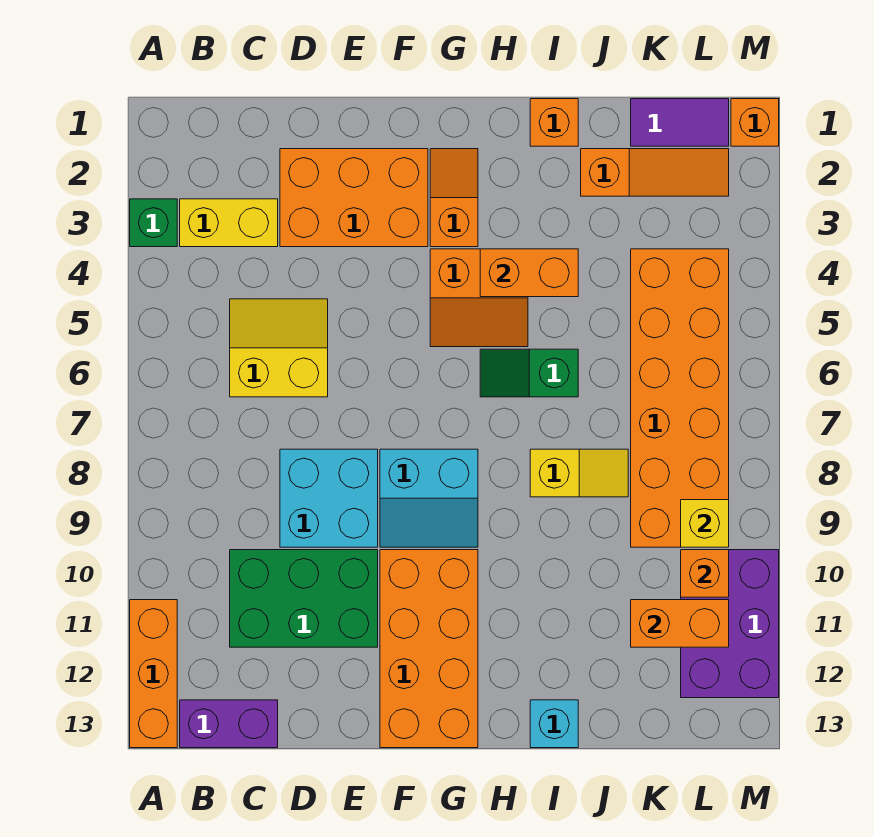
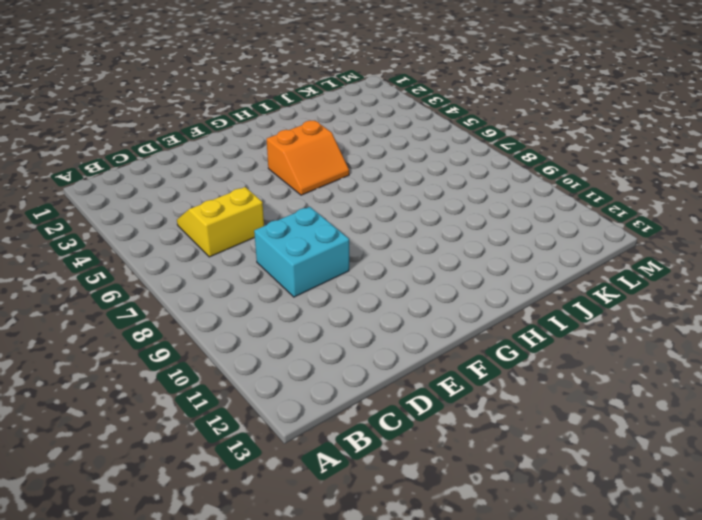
none -> green 1x1 brick [130,199,177,247]
none -> orange 1x3 brick [130,600,177,748]
none -> yellow 1x2 brick [180,199,278,247]

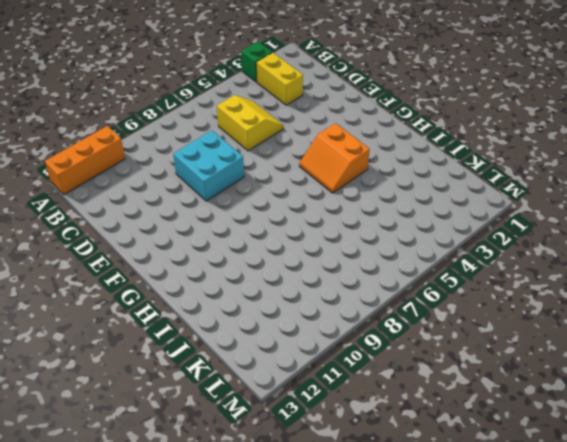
none -> purple 1x2 brick [180,700,278,748]
none -> green 2x3 brick [230,550,378,647]
none -> orange 2x3 brick [280,149,428,247]

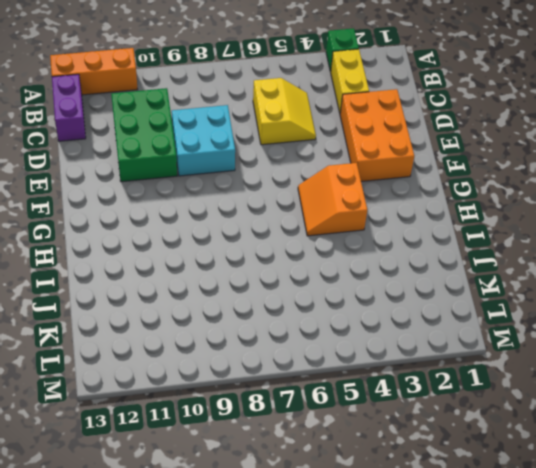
none -> cyan 2x2 slope [380,449,478,547]
none -> orange 2x4 brick [380,550,478,748]
none -> orange 1x2 slope [430,149,478,247]

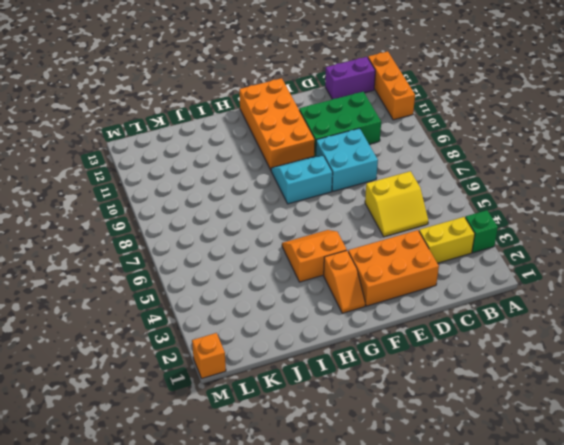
none -> green 1x2 slope [480,349,578,397]
none -> orange 1x1 brick [530,99,578,146]
none -> yellow 1x2 slope [530,449,628,497]

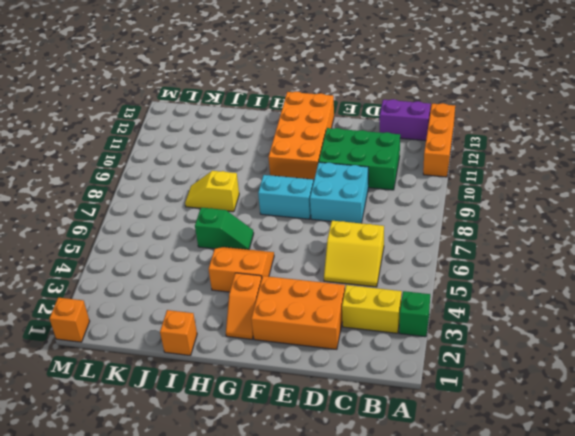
none -> cyan 1x1 brick [530,700,578,748]
none -> orange 1x3 slope [581,149,729,196]
none -> purple 1x2 tile [631,99,729,146]

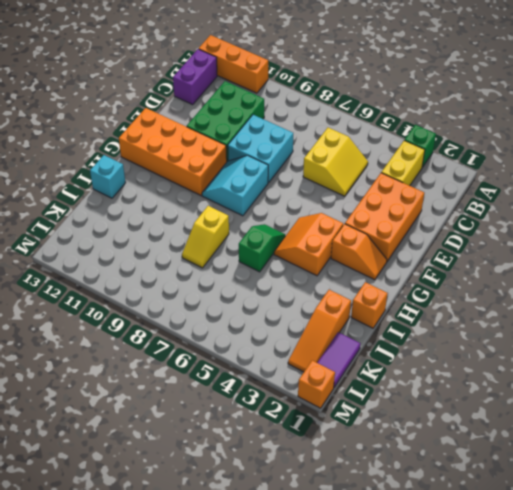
none -> orange 2x6 brick [631,249,729,547]
none -> purple 2x3 brick [681,550,779,698]
none -> orange 1x2 brick [480,249,578,297]

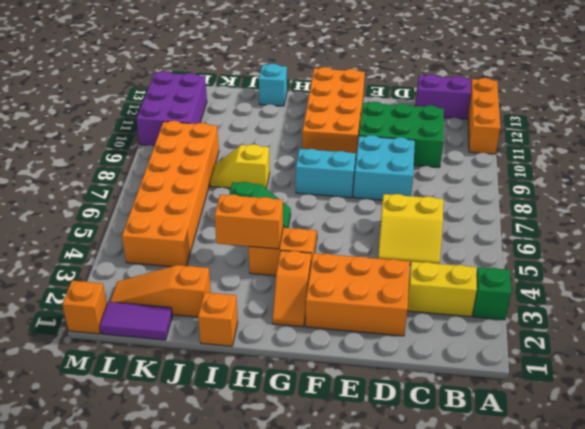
none -> orange 1x2 brick [631,600,729,647]
none -> yellow 1x1 brick [681,500,729,547]
none -> orange 1x1 brick [681,550,729,597]

